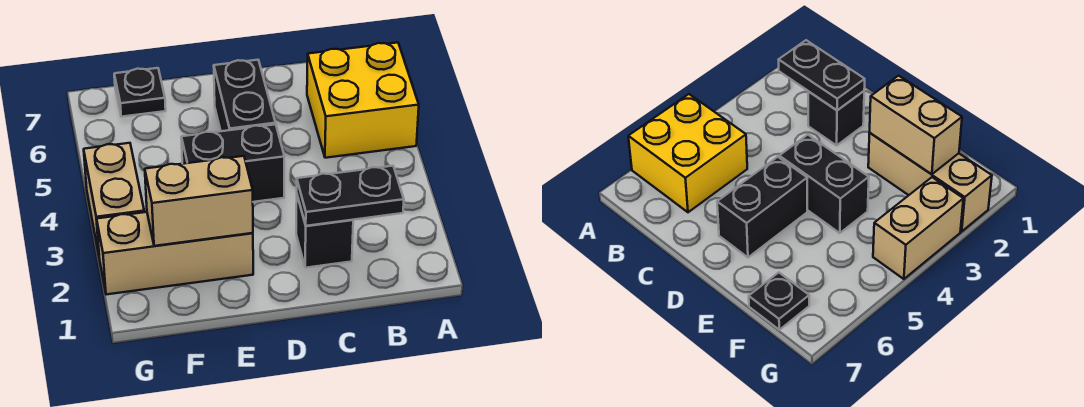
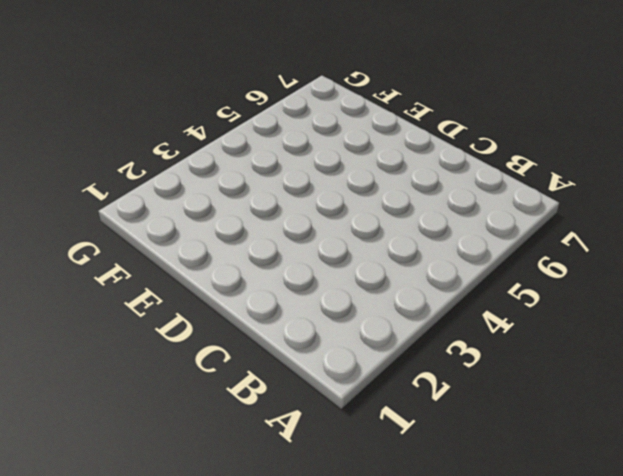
none -> yellow 2x2 brick [307,43,419,158]
none -> black 1x1 brick [296,196,353,268]

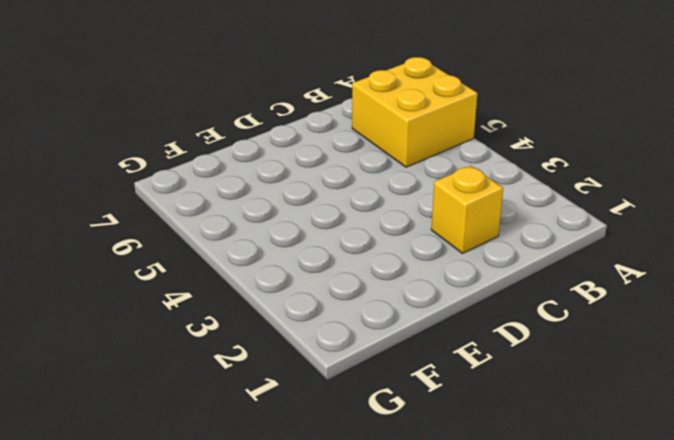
yellow 1x1 brick [431,166,503,254] -> black 1x1 brick [296,196,353,268]
none -> black 1x2 brick [181,124,285,202]
none -> black 1x2 brick [214,60,275,131]

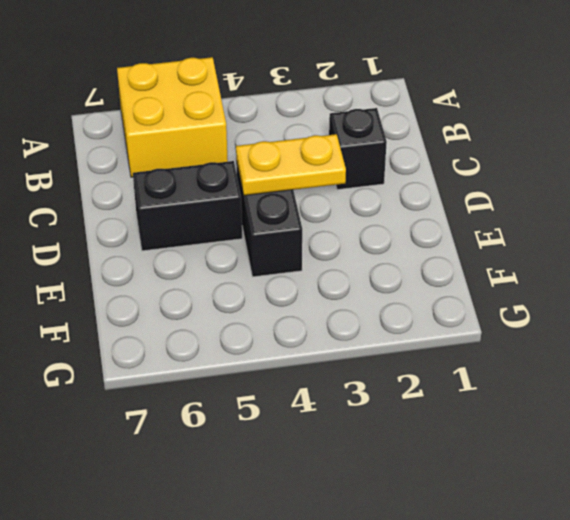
yellow 1x2 plate [236,134,346,196] -> none
none -> tan 1x3 brick [97,212,253,295]
none -> black 1x1 plate [114,68,166,117]

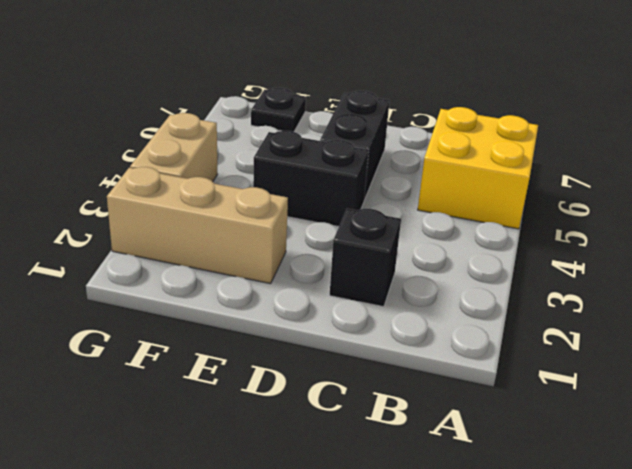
none -> black 1x2 plate [297,166,404,226]
none -> tan 1x2 brick [145,156,253,246]

